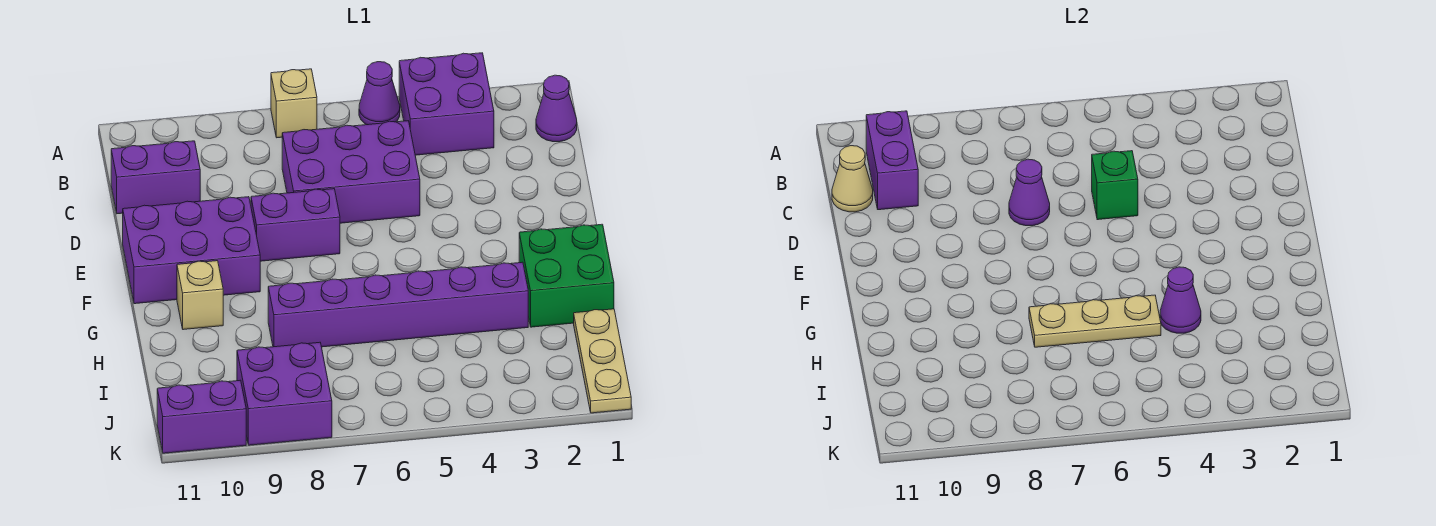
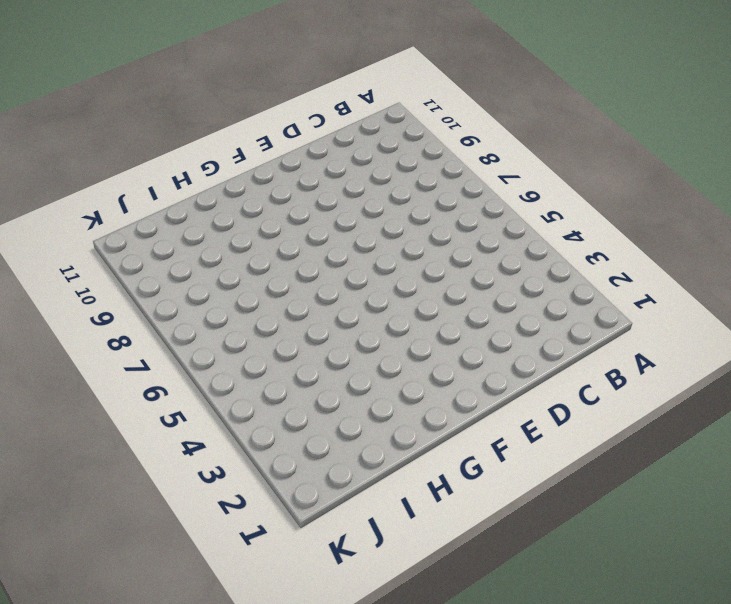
none -> purple 2x2 brick [399,53,494,155]
none -> purple 1x1 cone [359,62,400,125]
none -> tan 1x1 brick [271,69,317,138]

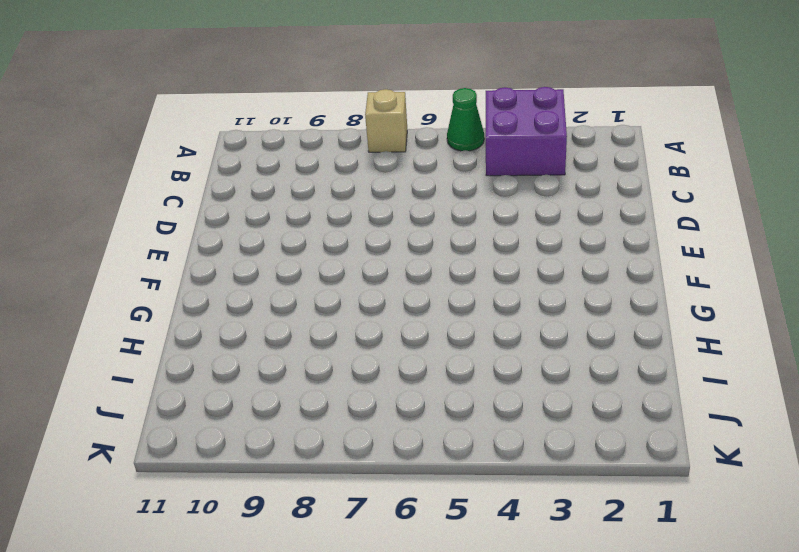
green 1x1 cone [447,88,484,151] -> purple 1x1 cone [359,62,400,125]
none -> purple 1x1 cone [536,75,577,142]
none -> purple 2x3 brick [282,121,420,223]
none -> purple 1x2 brick [111,141,200,214]

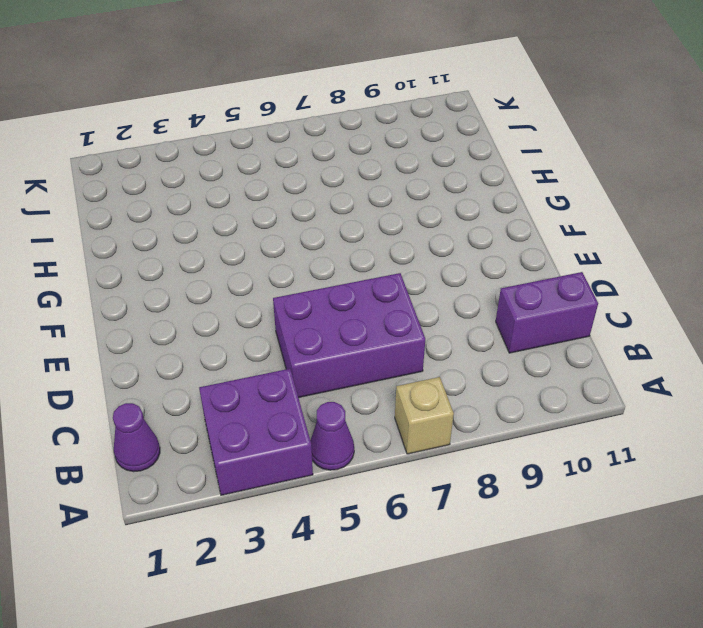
none -> purple 1x2 brick [251,189,340,261]
none -> purple 2x3 brick [123,197,260,304]
none -> green 2x2 brick [519,224,614,327]

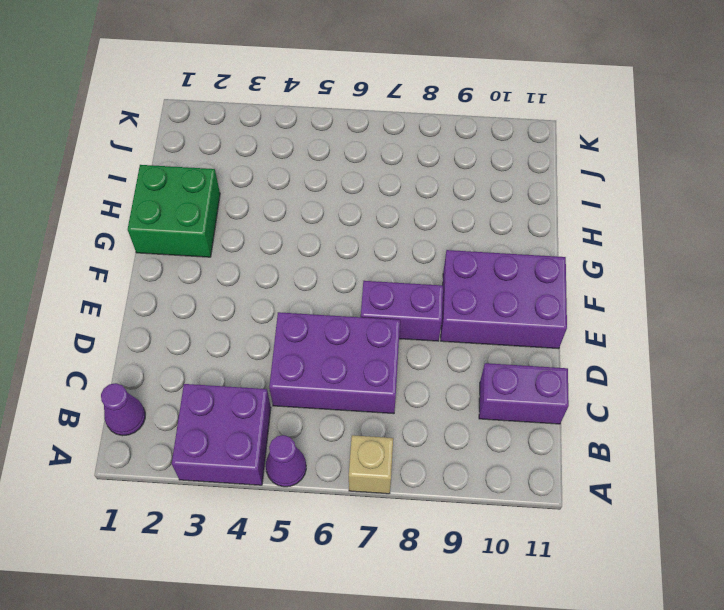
none -> tan 1x1 brick [177,261,223,330]
none -> purple 1x6 brick [268,262,528,347]
none -> tan 1x3 plate [574,309,631,413]

